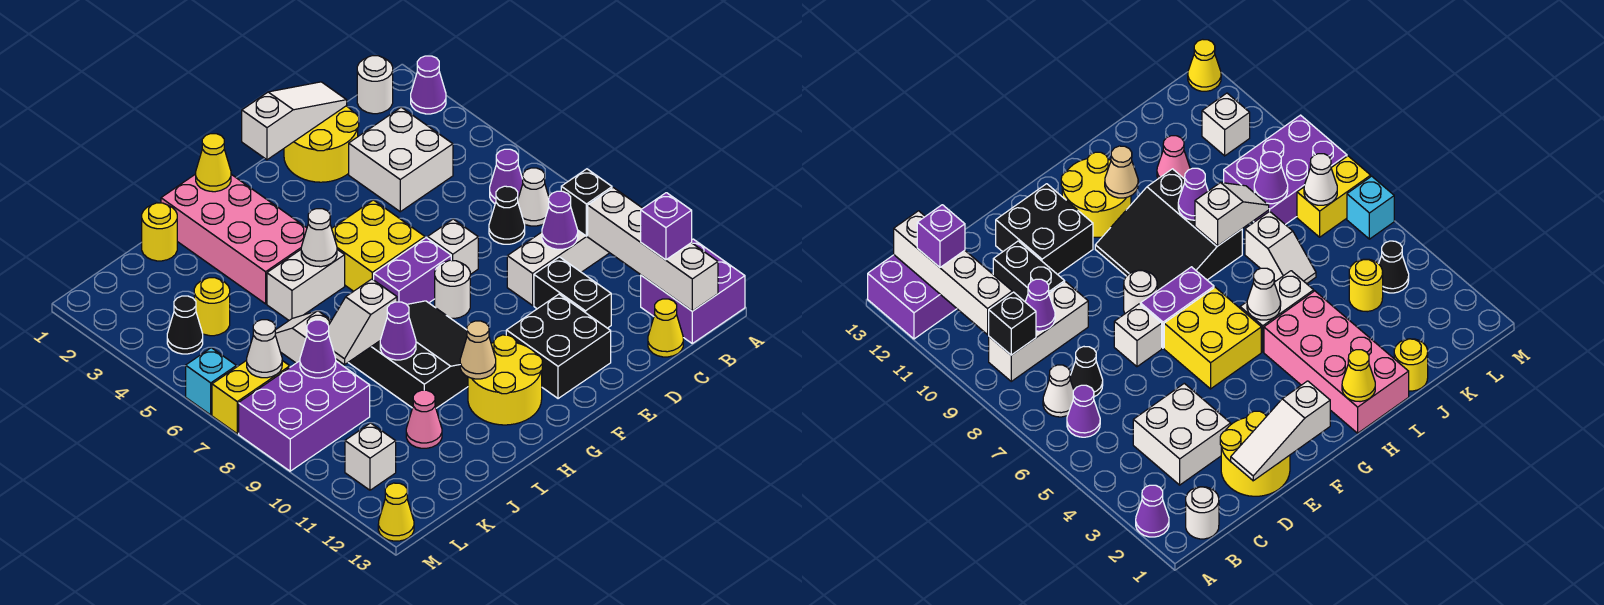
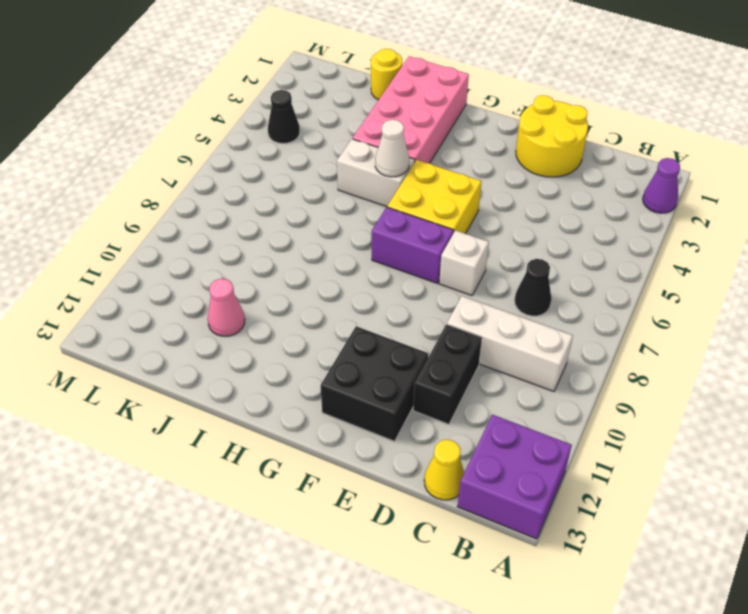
none -> white 1x1 round brick [357,56,393,114]
none -> purple 1x1 cone [490,149,523,204]
none -> white 1x1 cone [518,168,549,226]
none -> white 2x2 brick [349,107,453,212]

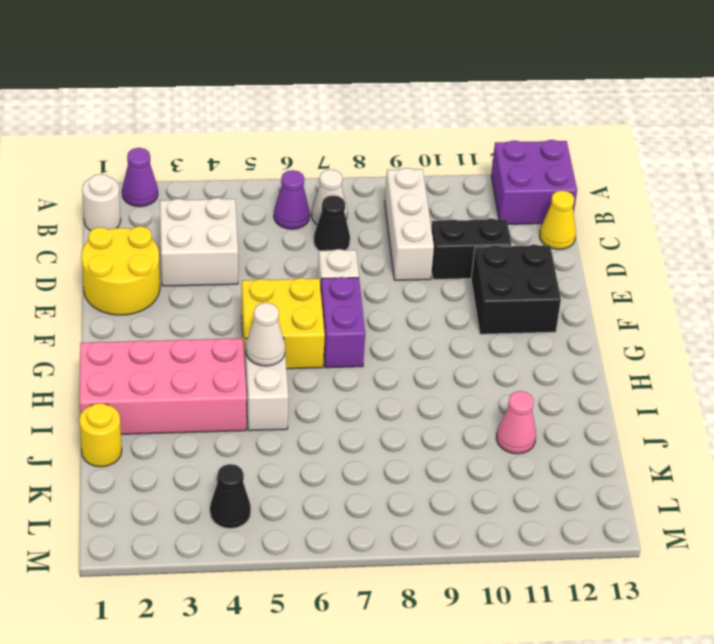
none -> white 1x1 round brick [435,260,470,318]
none -> black 3x3 slope [348,301,468,408]
none -> yellow 2x2 round brick [468,335,542,425]
none -> white 1x2 slope [275,311,341,363]

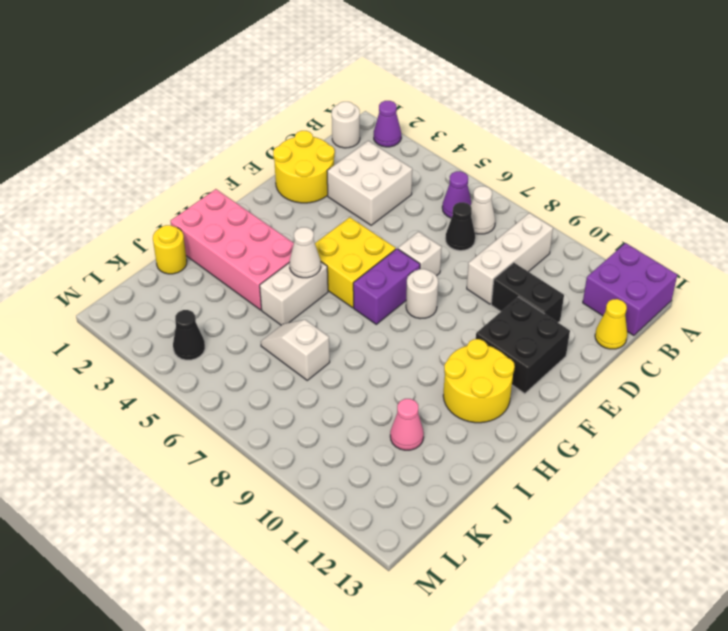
none -> black 3x3 slope [348,301,468,408]
none -> yellow 1x1 round brick [194,278,230,336]
none -> purple 2x3 brick [239,361,370,471]
none -> yellow 1x2 brick [212,360,290,434]

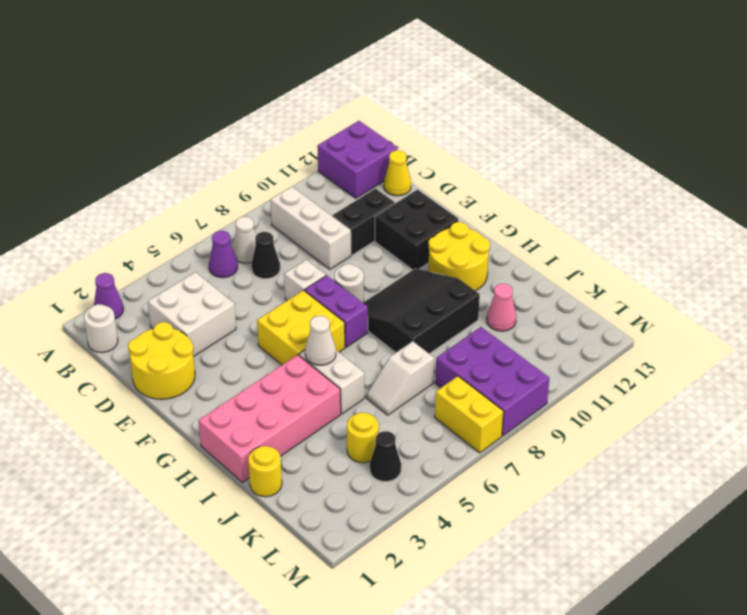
none -> white 1x1 brick [345,423,396,490]
none -> cyan 1x1 brick [186,348,236,415]
none -> yellow 1x1 cone [378,483,414,541]
none -> black 1x1 brick [561,169,612,236]

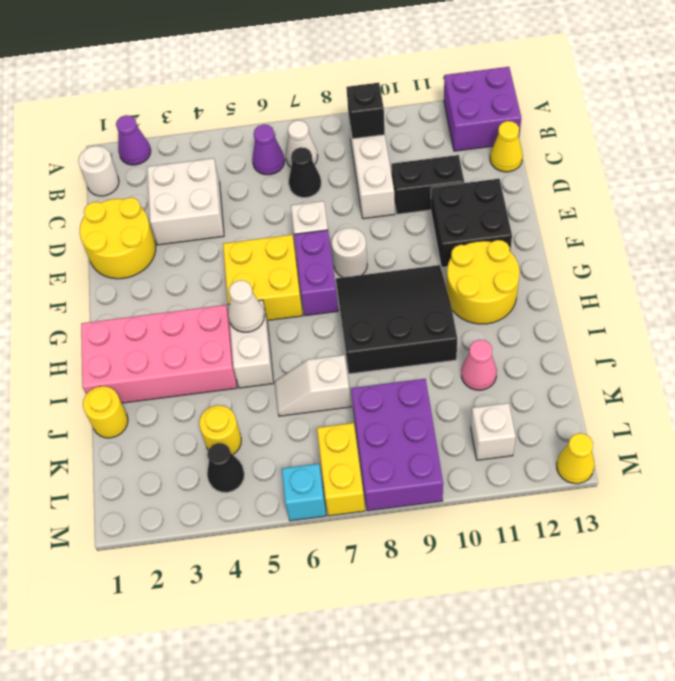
none -> white 1x4 brick [588,188,718,311]
none -> purple 1x1 cone [542,191,578,249]
none -> white 1x3 slope [242,82,347,160]
none -> yellow 1x1 cone [196,134,231,192]

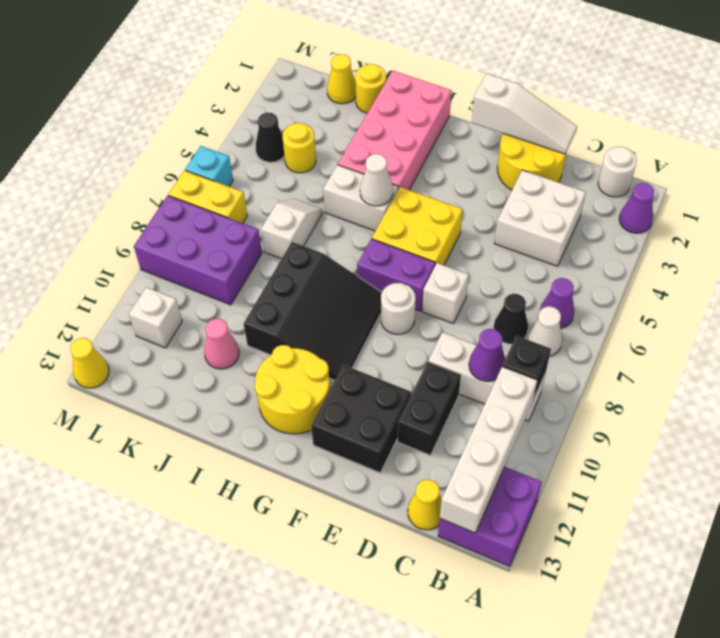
yellow 1x1 cone [327,54,356,104] -> yellow 1x1 cone moved to [196,134,231,192]
none -> tan 1x1 cone [460,321,496,379]
none -> white 1x2 slope [329,279,397,365]
none -> purple 1x1 cone [380,302,416,360]
none -> purple 1x1 cone [300,320,336,378]

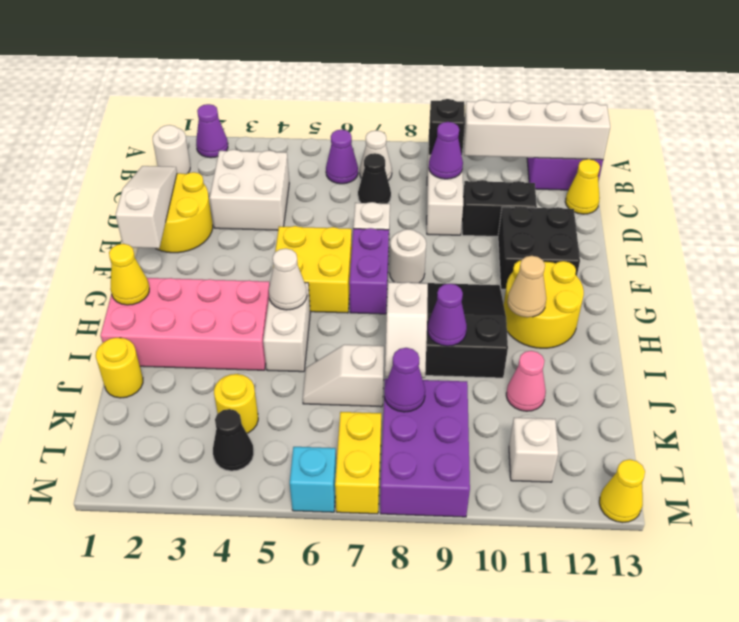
none -> white 1x1 cone [247,320,282,378]
none -> purple 1x1 brick [641,193,692,260]

